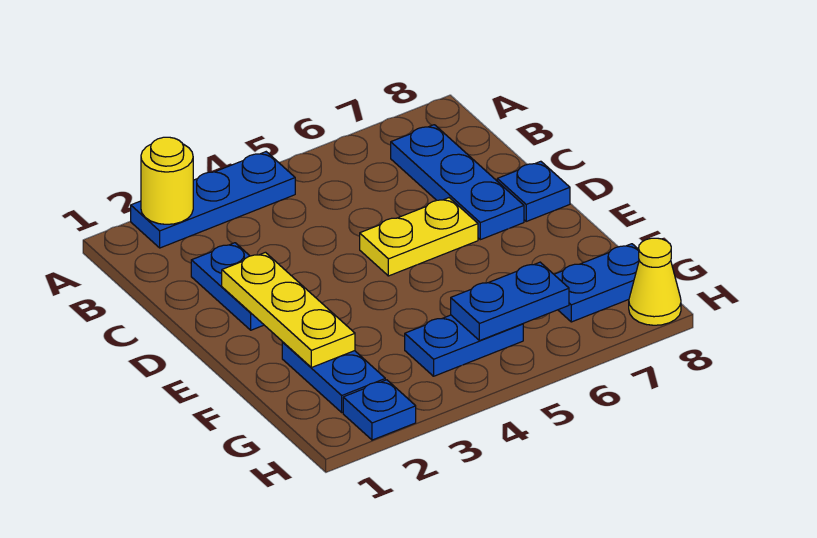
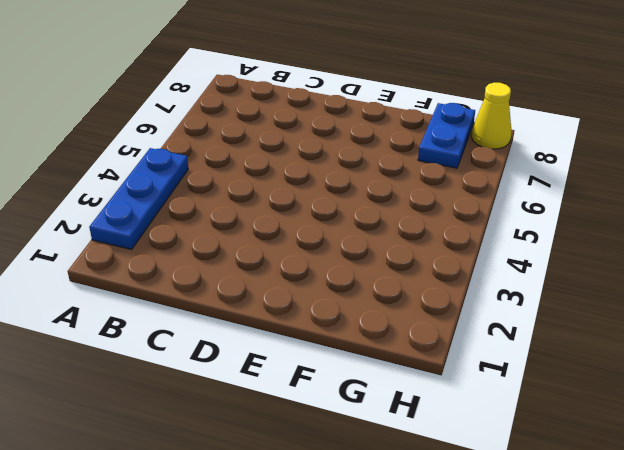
none -> blue 1x3 plate [391,125,524,240]
none -> blue 1x2 plate [191,243,264,330]
none -> yellow 1x2 plate [360,198,478,276]

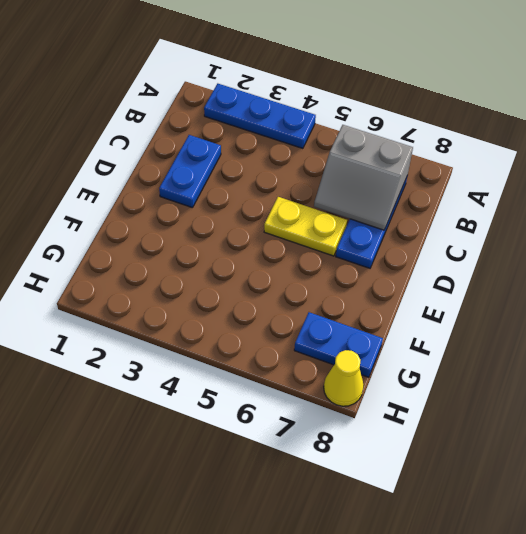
grey 2x2 slope [314,125,413,230] -> none
none -> blue 1x1 plate [497,161,570,221]
none -> blue 1x2 plate [282,342,385,412]
none -> blue 1x2 plate [405,315,523,376]

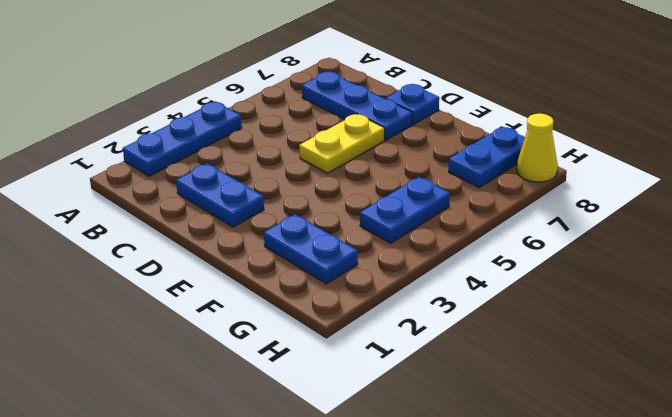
none -> blue 1x1 plate [343,380,416,440]
none -> yellow 1x1 round brick [141,137,193,224]
none -> yellow 1x3 plate [222,252,355,368]

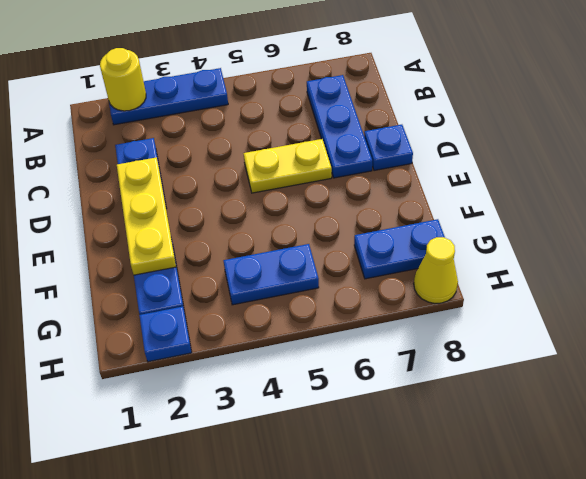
none -> blue 1x2 plate [451,262,569,341]

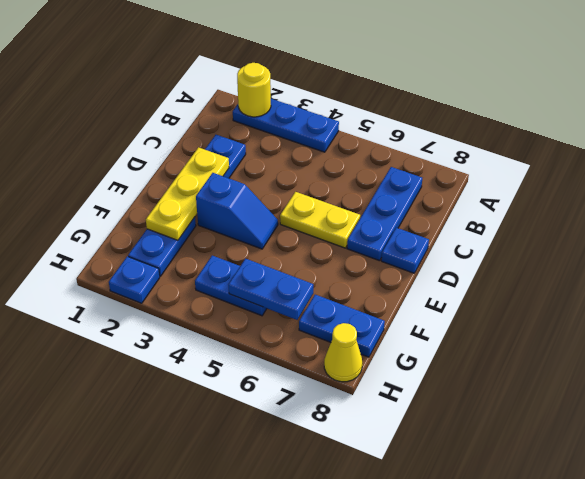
blue 1x2 slope [196,173,278,249] -> none

